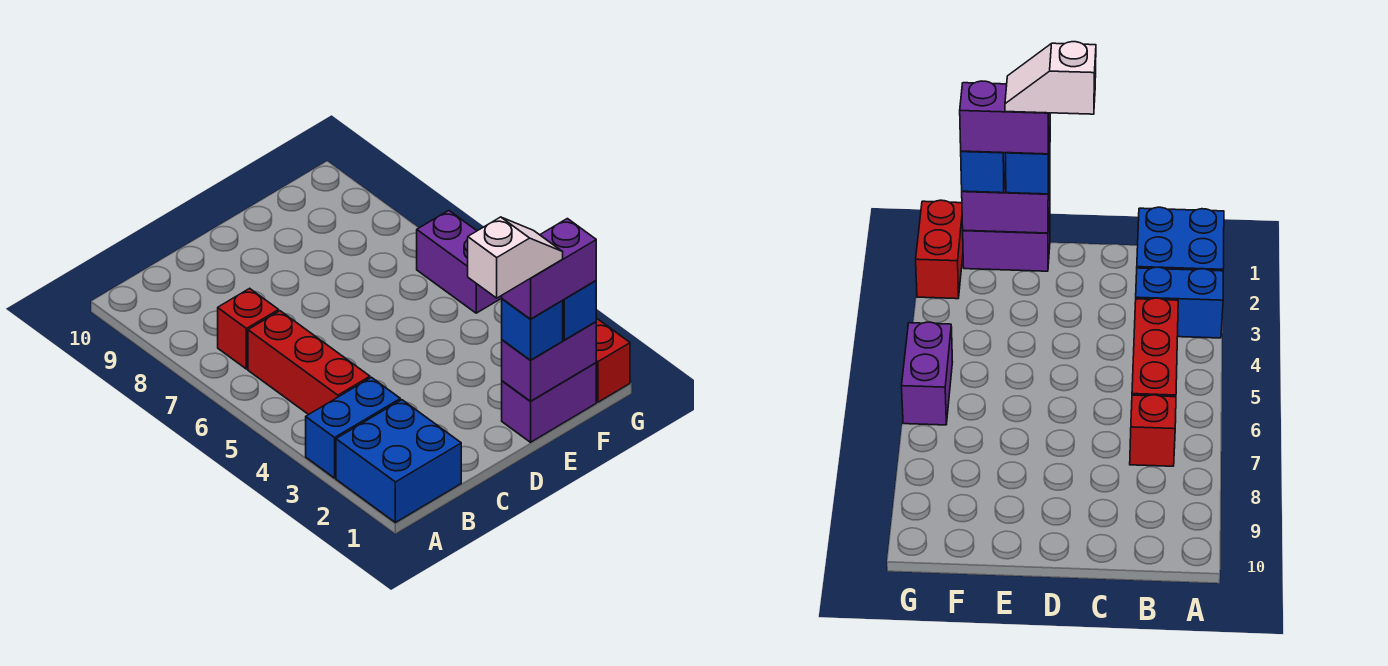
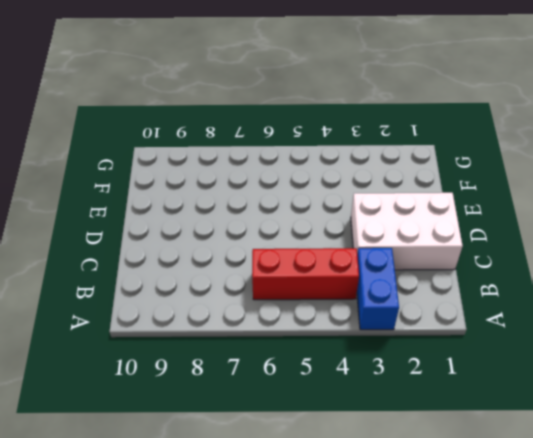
white 2x3 brick [351,193,463,270] -> none
none -> blue 2x2 brick [336,400,461,523]
none -> red 1x1 brick [218,288,279,369]
none -> purple 1x2 brick [502,363,596,442]

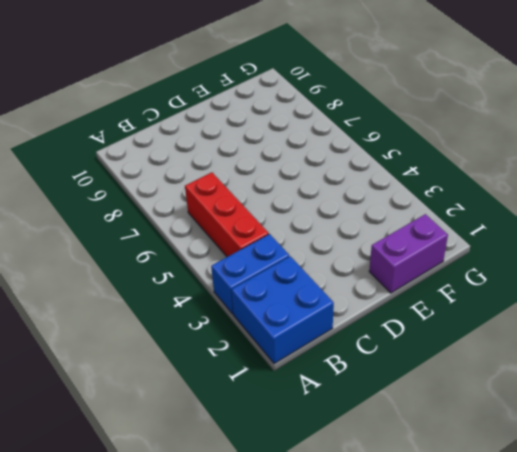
none -> red 1x1 brick [218,288,279,369]
none -> red 1x2 brick [596,318,630,402]
none -> purple 1x2 brick [417,211,502,313]

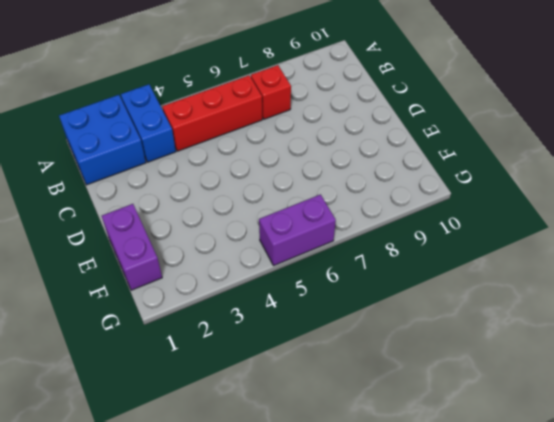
none -> red 1x2 brick [596,318,630,402]
none -> purple 1x2 brick [502,322,596,401]
none -> blue 1x1 brick [502,299,563,360]

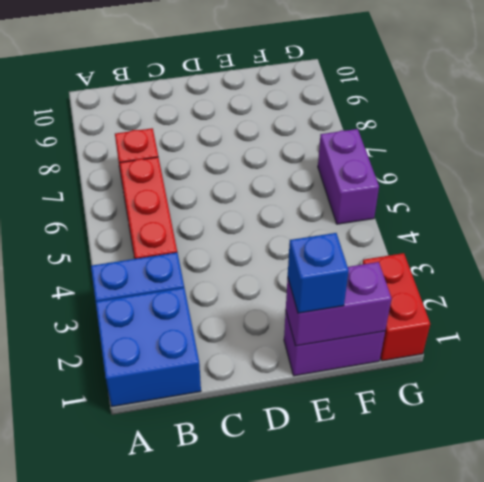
none -> blue 1x1 brick [562,281,596,340]
none -> purple 1x2 brick [502,219,596,319]
none -> white 1x2 slope [468,217,563,298]

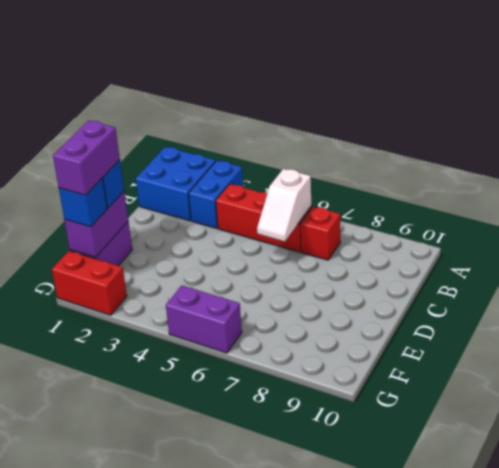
white 1x2 slope [257,169,311,242] -> white 1x2 slope moved to [468,217,563,298]

